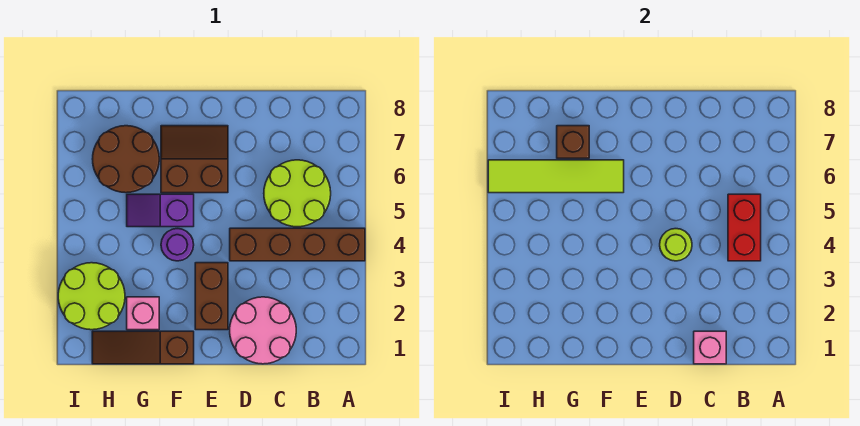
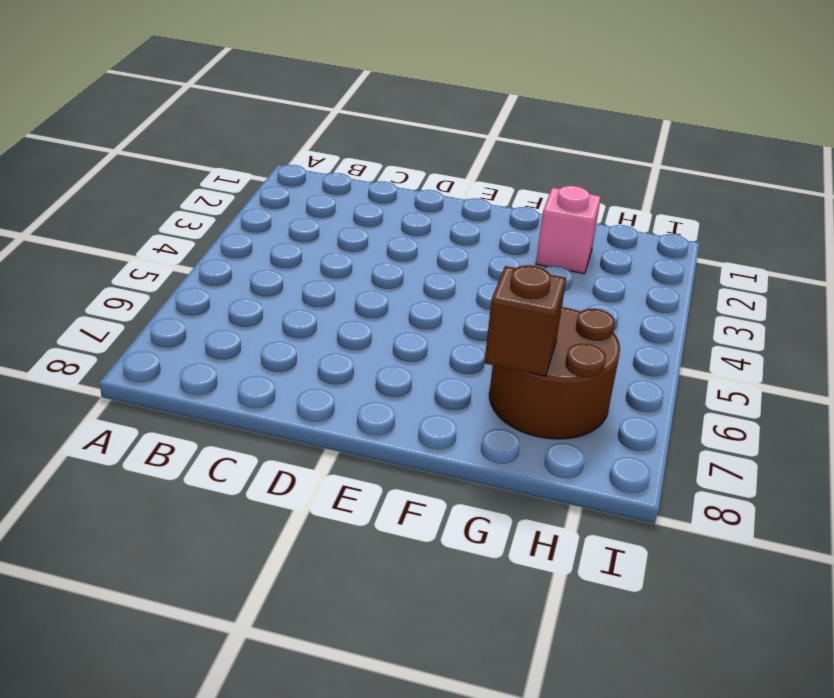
none -> brown 1x4 brick [230,228,365,261]
none -> lime 2x2 round brick [264,160,331,227]
none -> pink 2x2 round brick [230,297,296,364]

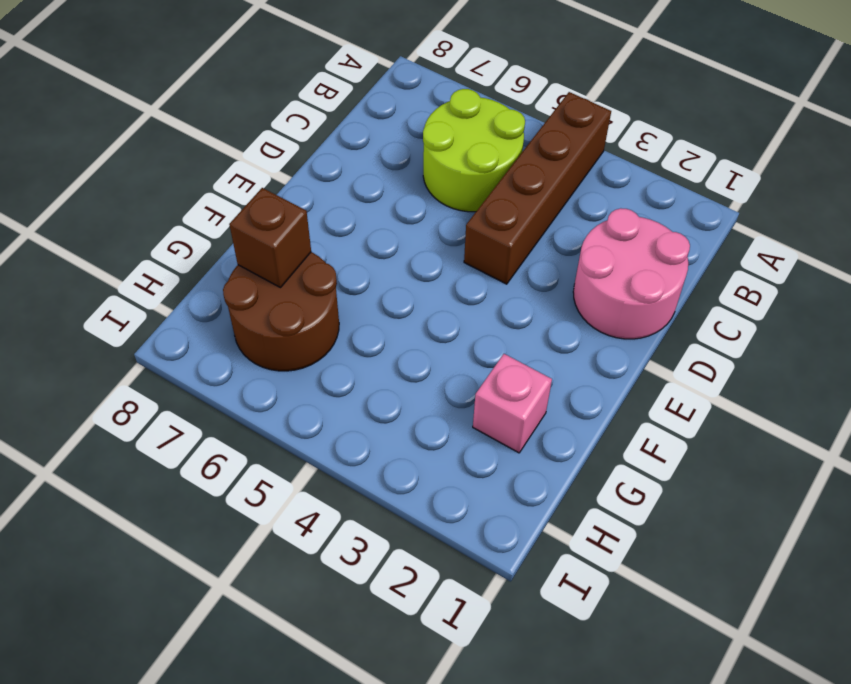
none -> brown 1x2 brick [195,263,228,330]
none -> brown 2x2 slope [161,126,228,193]
none -> brown 1x3 slope [92,331,194,364]

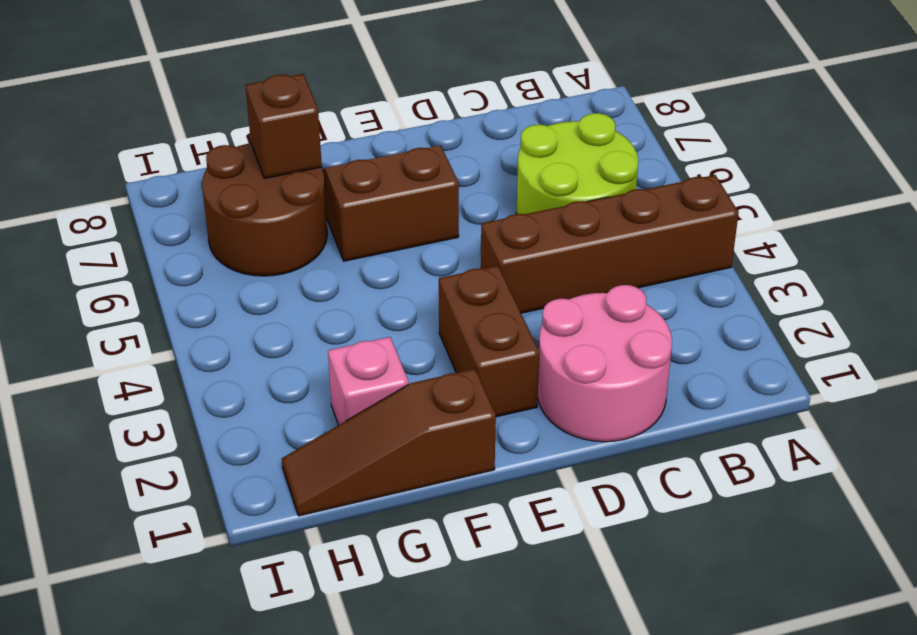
none -> purple 1x1 round brick [161,229,194,261]
none -> purple 1x2 slope [127,194,194,227]
none -> lime 2x2 round brick [58,263,125,330]

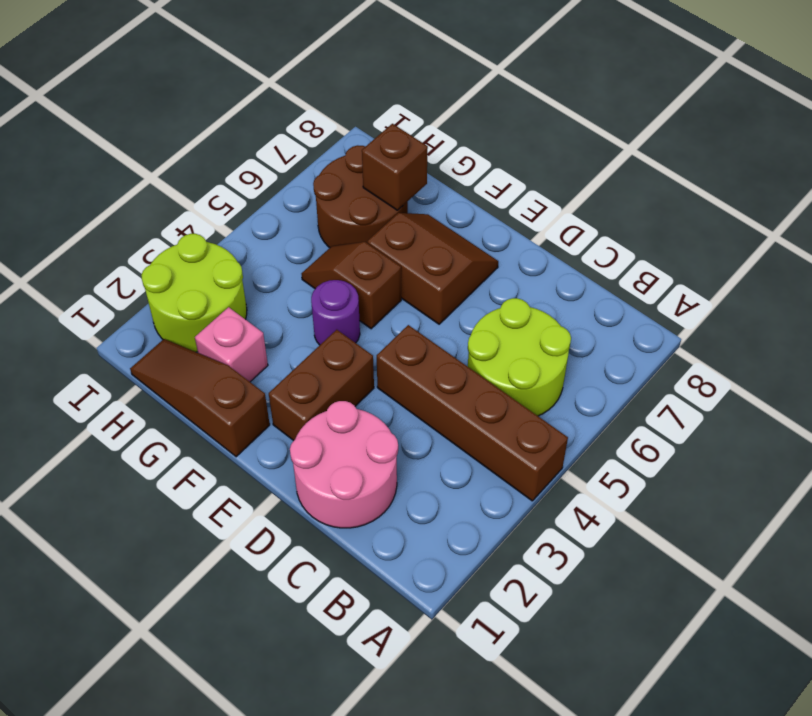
brown 1x2 slope [301,242,401,329] -> purple 1x2 slope [127,194,194,227]
none -> red 1x2 brick [728,194,761,261]
none -> pink 1x1 brick [694,331,726,364]
none -> lime 1x1 round brick [660,229,692,261]

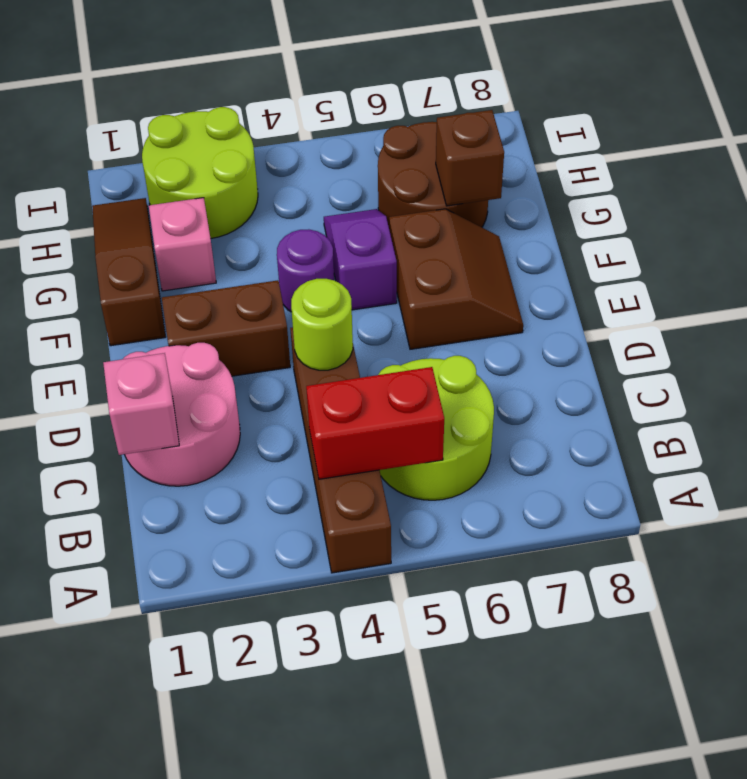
none -> lime 1x4 tile [488,160,624,193]

